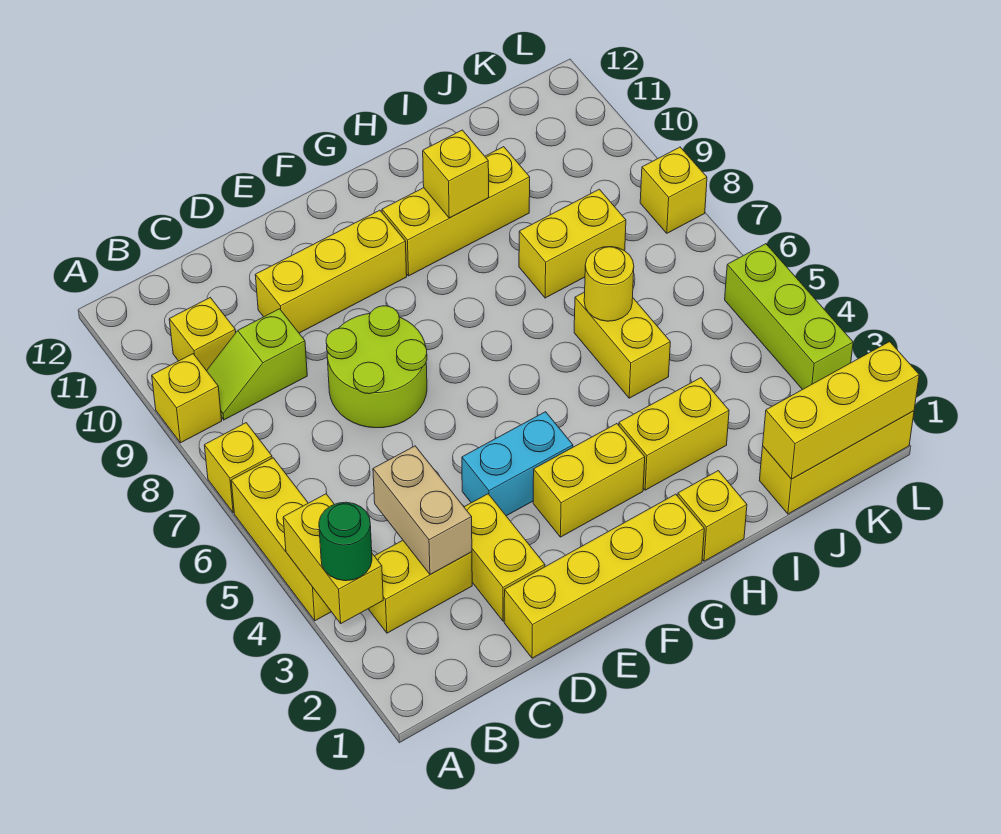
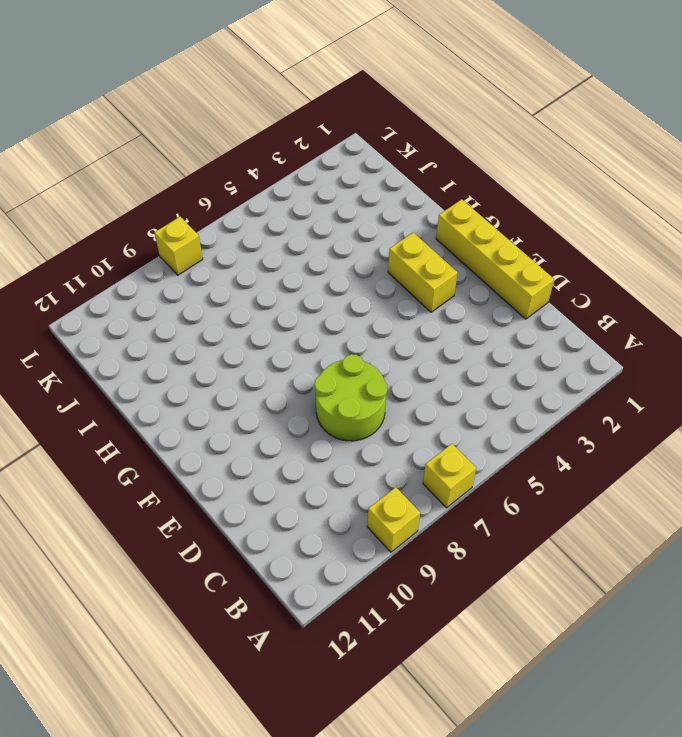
none -> yellow 1x3 brick [231,458,331,621]
none -> yellow 1x2 brick [369,540,472,633]
none -> lime 1x2 slope [207,309,307,420]

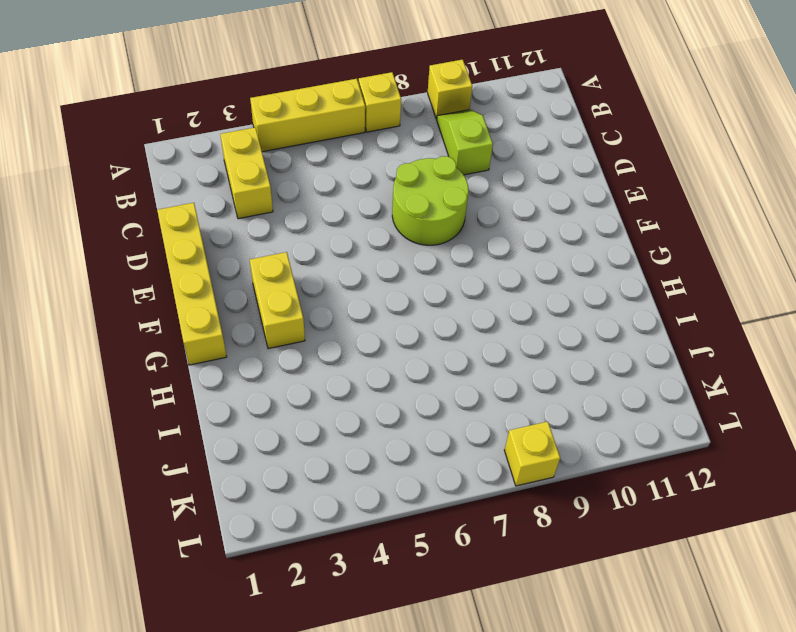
none -> yellow 1x1 brick [169,298,236,371]
none -> yellow 1x2 brick [464,494,545,621]
none -> yellow 1x3 brick [255,210,407,333]

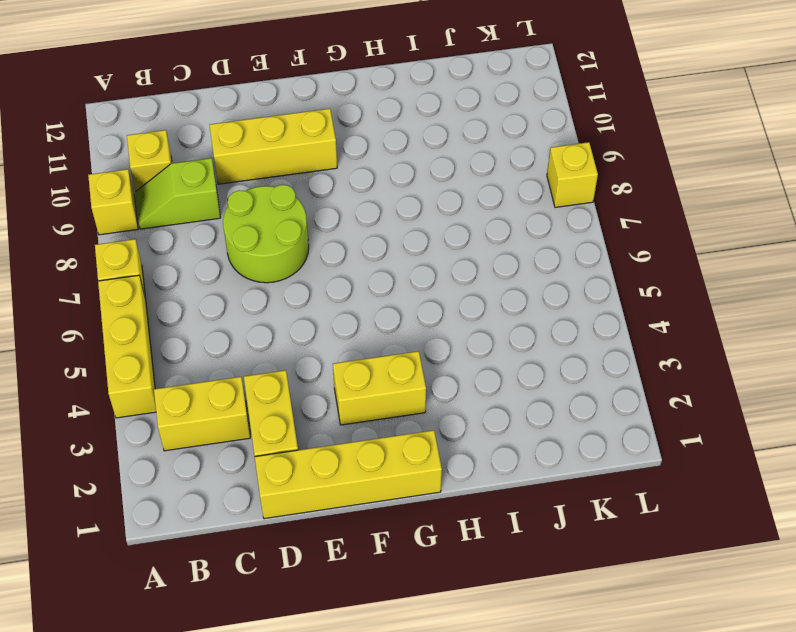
none -> cyan 1x2 brick [462,412,573,516]
none -> yellow 1x3 brick [382,147,530,276]
none -> yellow 1x1 brick [678,471,747,561]

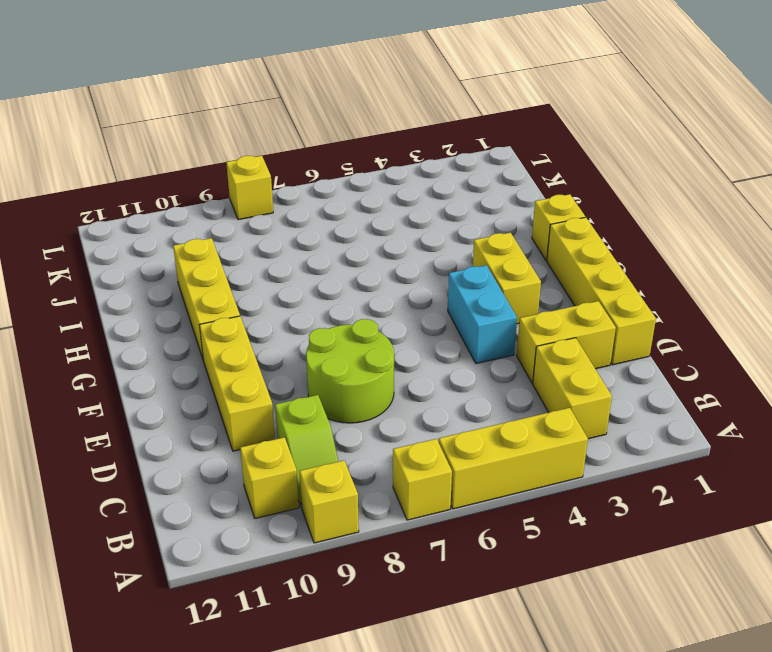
none -> yellow 1x2 brick [619,378,729,490]
none -> yellow 1x2 brick [574,292,670,398]
none -> yellow 1x2 brick [519,189,626,298]

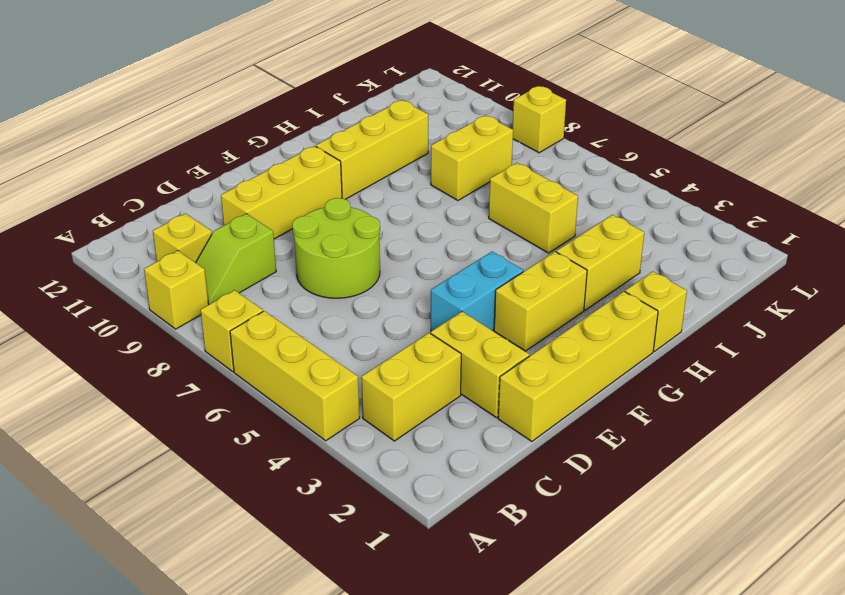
none -> yellow 1x3 brick [759,411,914,514]
none -> lime 1x3 brick [725,244,853,390]
none -> yellow 1x2 brick [283,494,383,623]

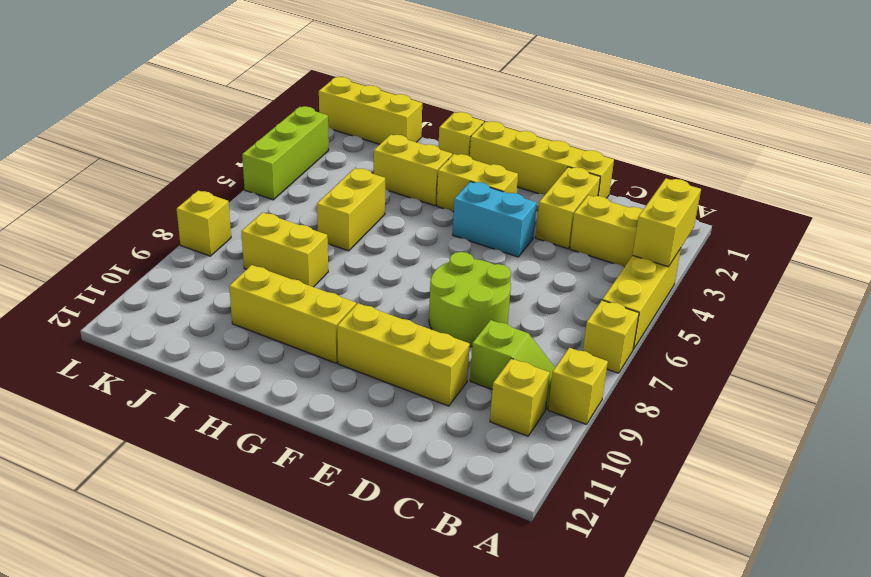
none -> tan 1x2 brick [373,446,472,575]
none -> yellow 1x1 brick [423,130,489,218]
none -> yellow 1x1 round brick [584,247,634,321]

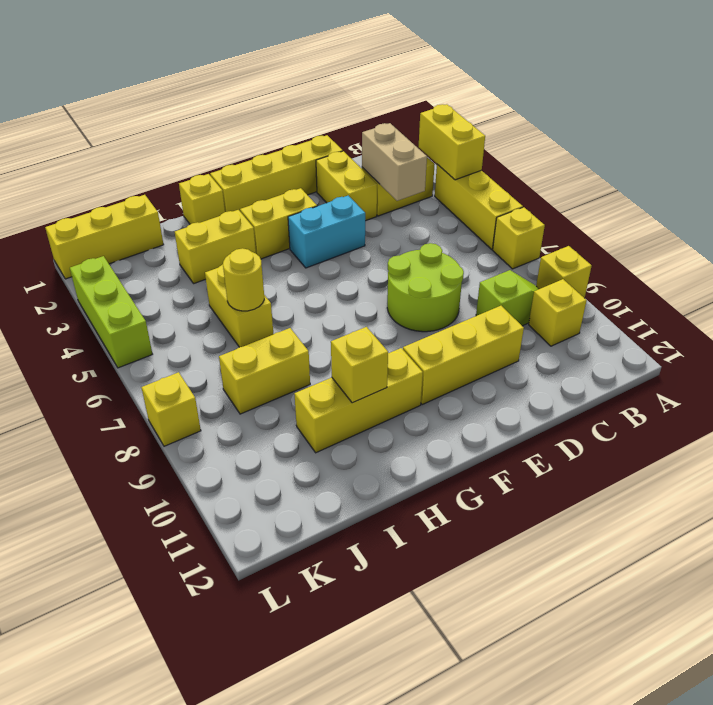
none -> yellow 1x3 brick [763,342,919,479]
none -> green 1x1 round brick [319,502,372,581]

